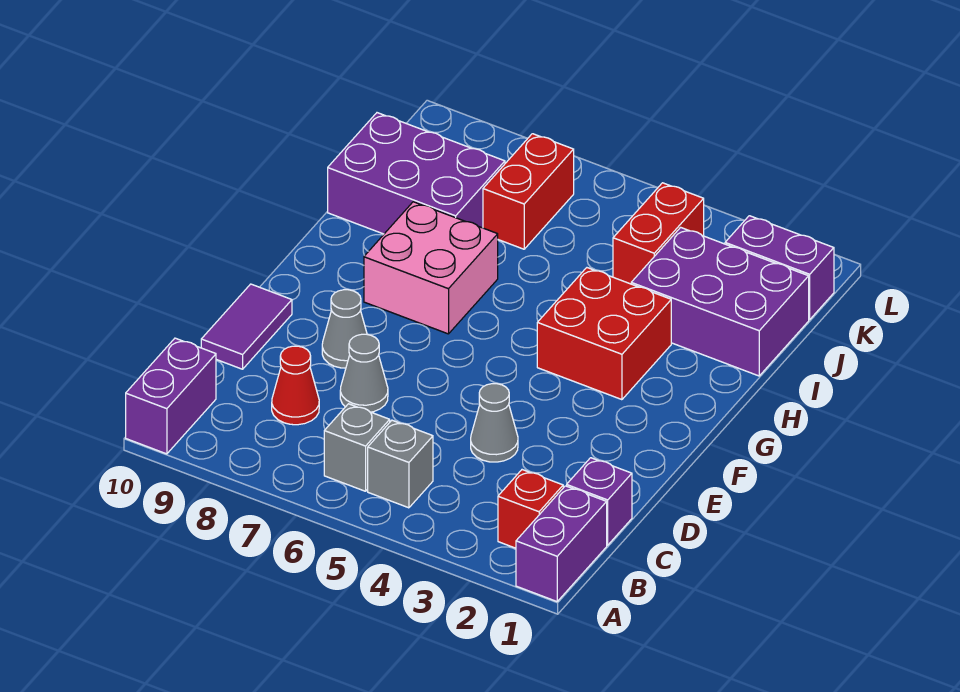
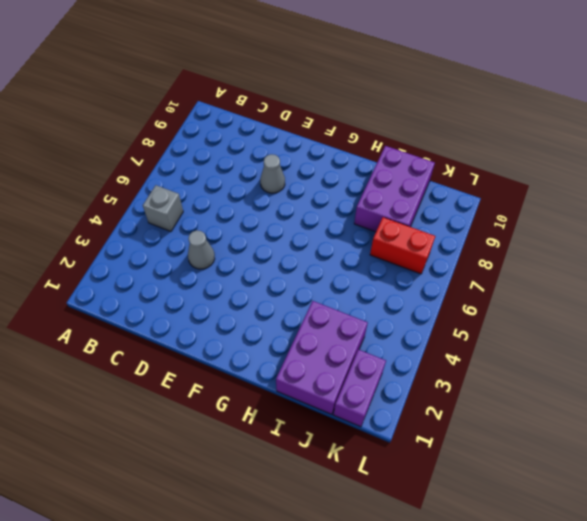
none -> purple 1x2 brick [516,486,607,601]
none -> purple 1x2 brick [126,338,216,454]
none -> red 1x1 brick [498,470,563,548]

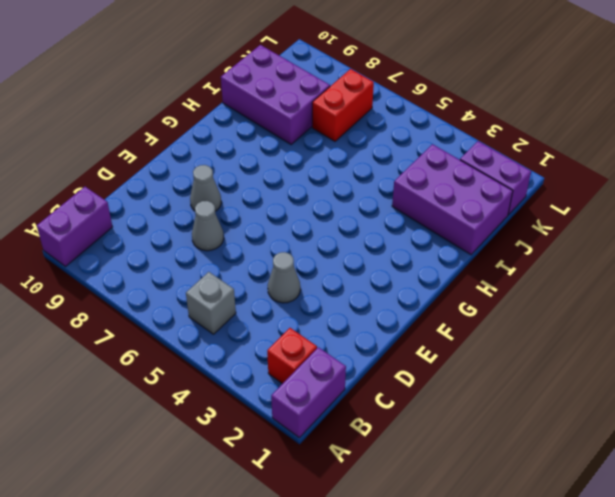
none -> grey 1x1 brick [324,404,390,491]
none -> purple 1x1 brick [567,458,632,545]
none -> red 1x1 cone [272,346,319,425]

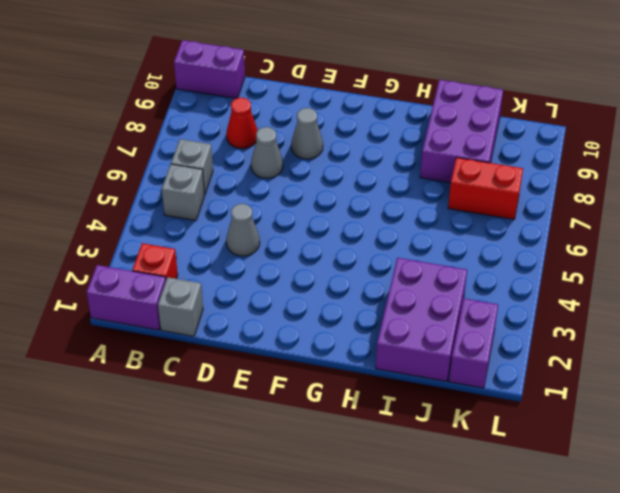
grey 1x1 brick [158,277,203,336] -> purple 1x1 brick [567,458,632,545]
none -> purple 1x2 tile [201,284,292,369]
none -> red 2x2 brick [537,268,671,400]
none -> pink 2x2 brick [364,202,498,334]

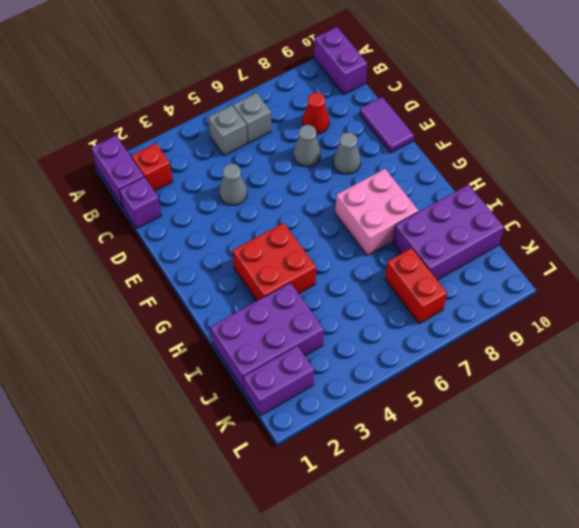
none -> red 1x2 brick [613,183,704,284]

